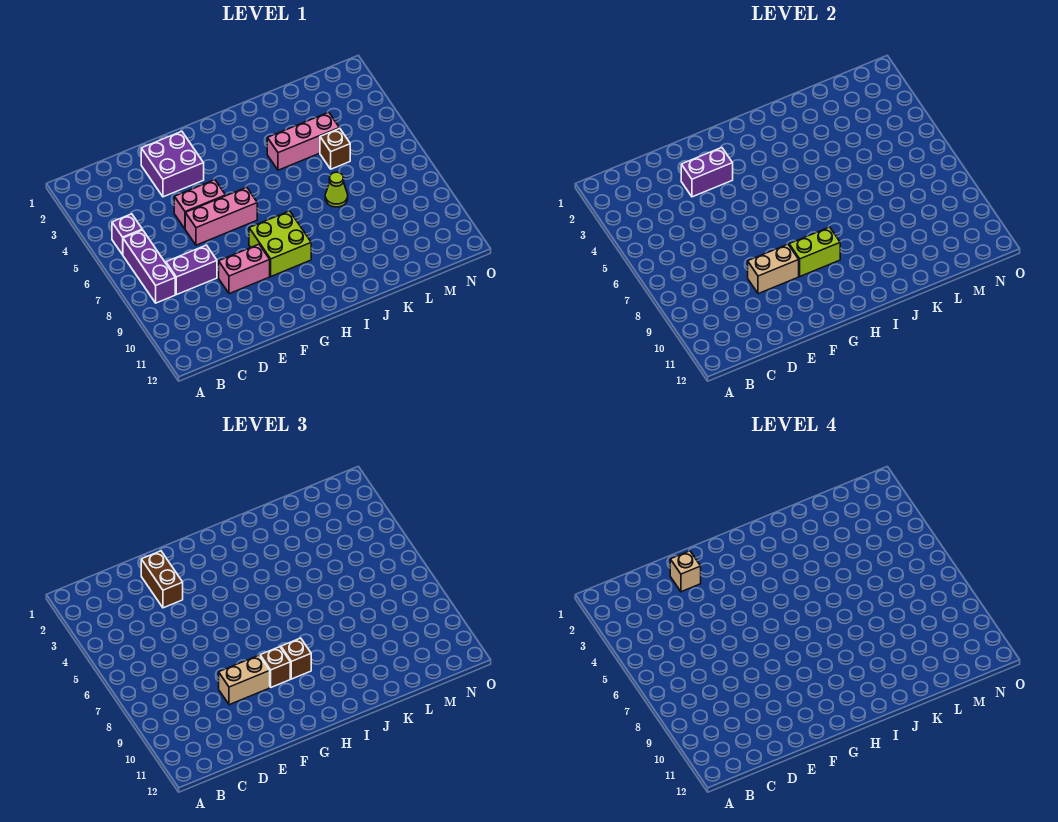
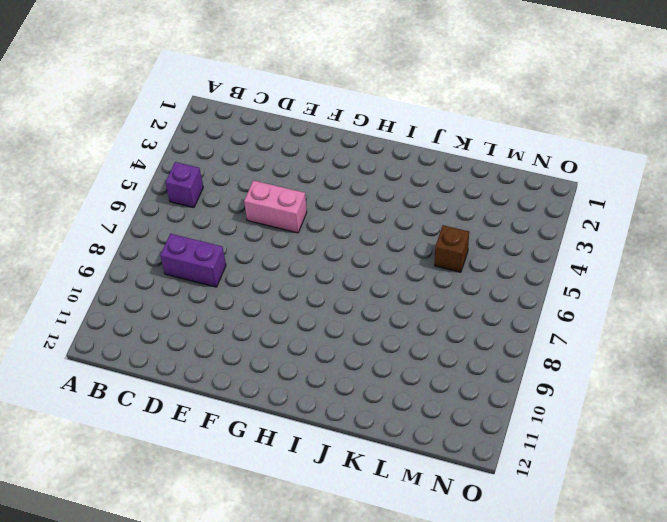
none -> purple 1x3 brick [123,230,175,303]
none -> purple 2x2 brick [141,131,204,197]
none -> pink 1x3 brick [185,187,257,245]

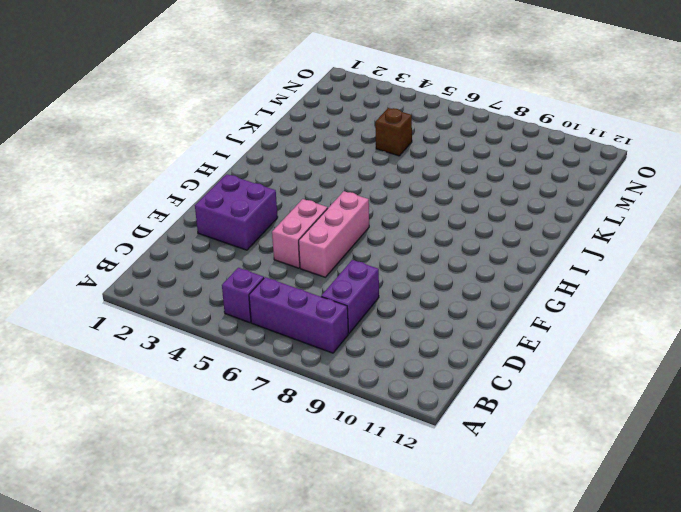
none -> pink 1x2 brick [219,244,270,294]
none -> lime 2x2 brick [249,211,311,276]
none -> pink 1x3 brick [267,112,339,170]

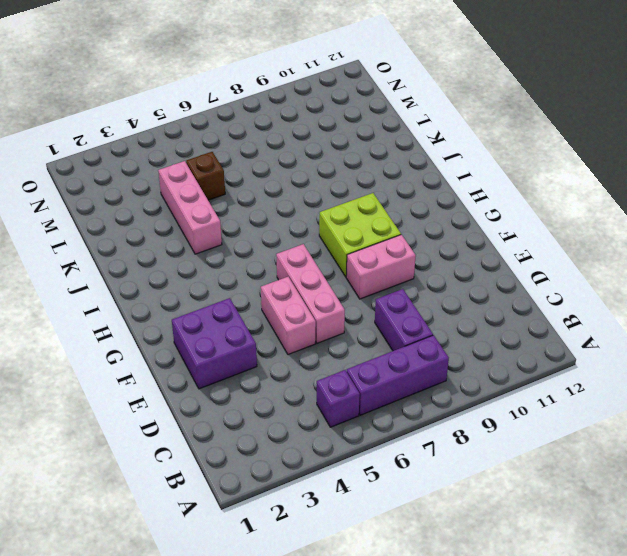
pink 1x2 brick [346,235,416,299] -> pink 1x2 brick turned to [219,244,270,294]
none -> lime 1x1 cone [325,172,348,207]
none -> purple 1x2 brick [681,148,733,197]
none -> tan 1x2 brick [748,244,799,294]

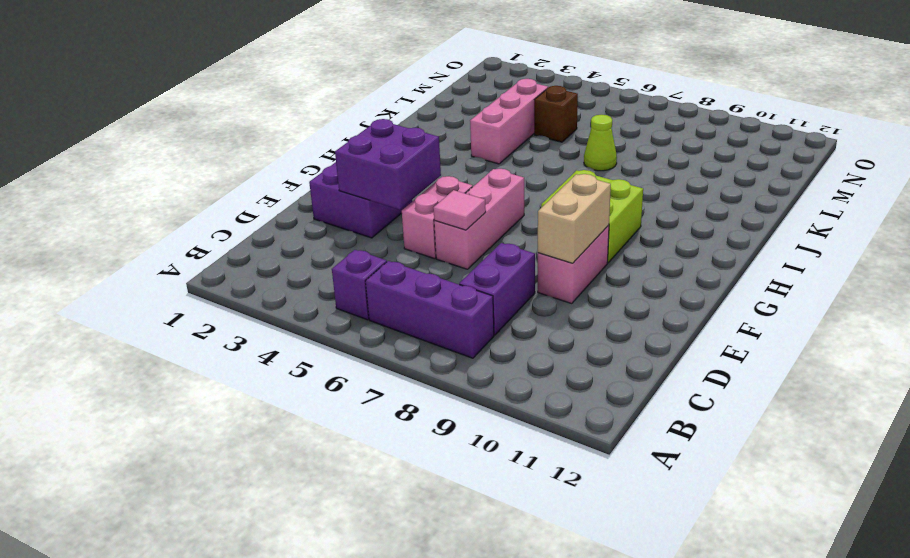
purple 2x2 brick [335,119,441,210] -> purple 1x2 brick [681,148,733,197]
pink 1x1 tile [433,190,486,230] -> none
none -> lime 1x2 brick [789,227,840,276]
none -> brown 1x2 brick [141,551,183,608]
none -> tan 1x2 brick [219,655,270,705]

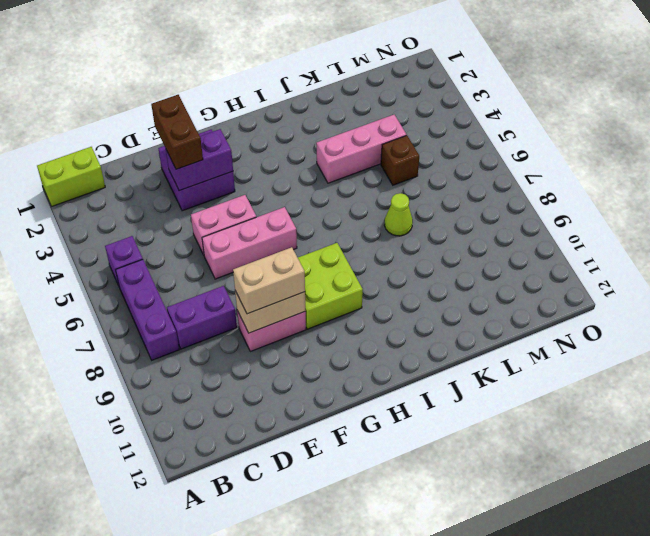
lime 1x2 brick [37,147,105,206] -> lime 1x2 brick moved to [789,227,840,276]
none -> brown 1x1 brick [260,647,290,687]
none -> brown 1x1 brick [281,638,311,679]
none -> tan 1x1 brick [670,551,701,592]

